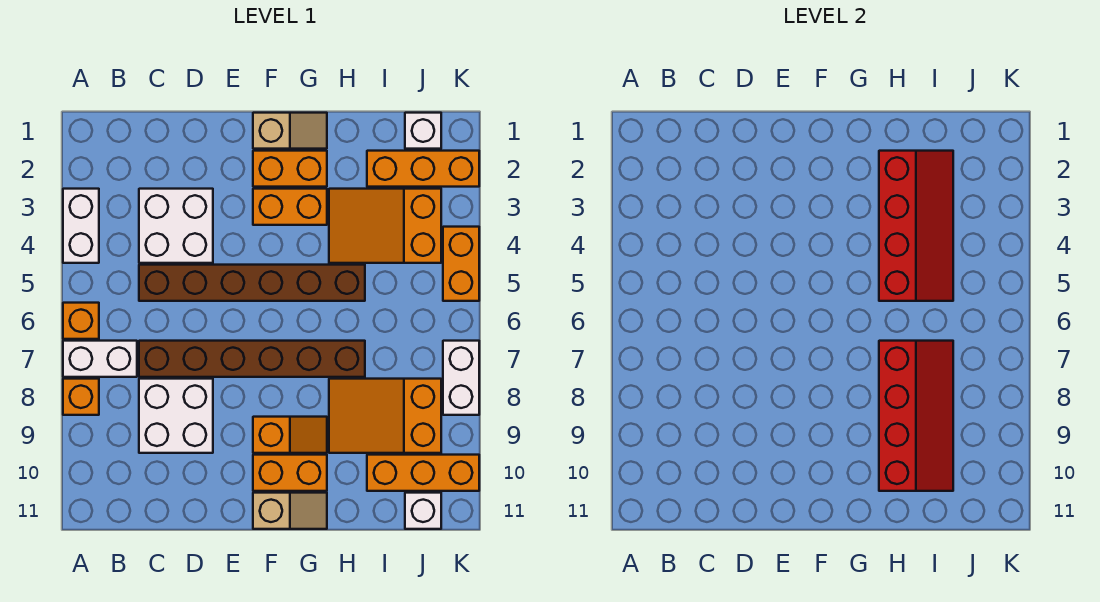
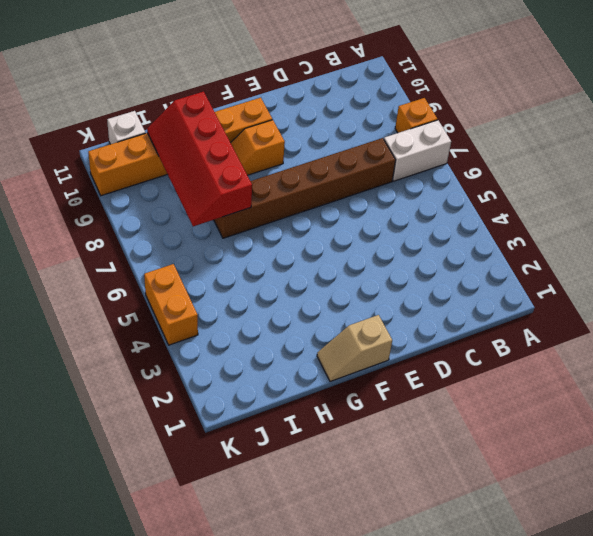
none -> white 1x2 brick [63,189,99,263]
none -> orange 1x1 brick [63,303,99,339]
none -> white 2x2 brick [139,189,213,263]

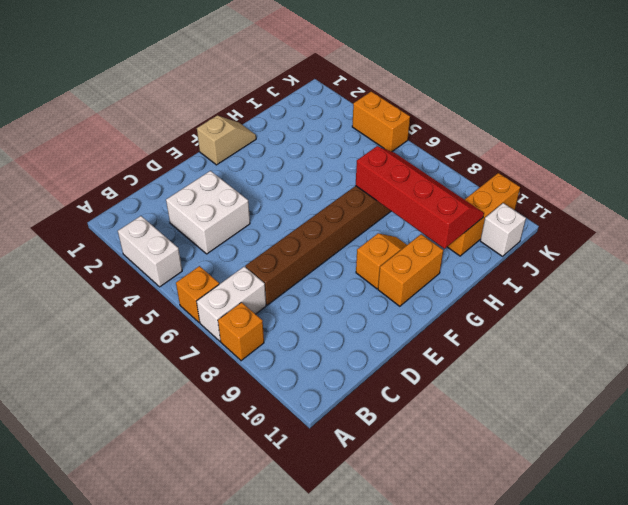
none -> brown 1x6 brick [139,265,365,301]
none -> white 2x2 brick [139,379,213,453]
none -> orange 1x2 brick [253,151,327,187]

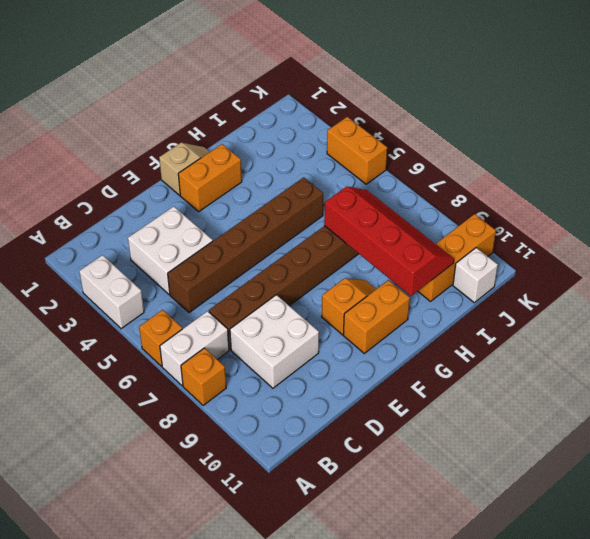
none -> orange 1x2 brick [253,189,327,225]
none -> tan 1x2 slope [253,493,327,529]
none -> orange 2x3 slope [329,189,441,263]

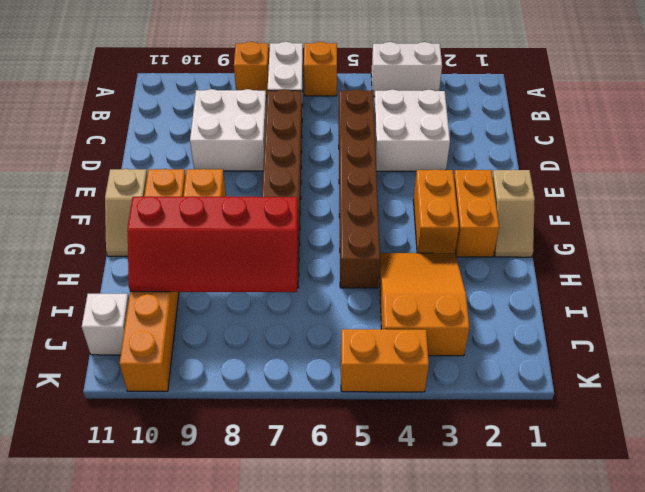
none -> orange 2x3 slope [329,379,441,453]
none -> orange 1x3 brick [367,151,479,187]
none -> white 1x1 brick [405,113,441,149]

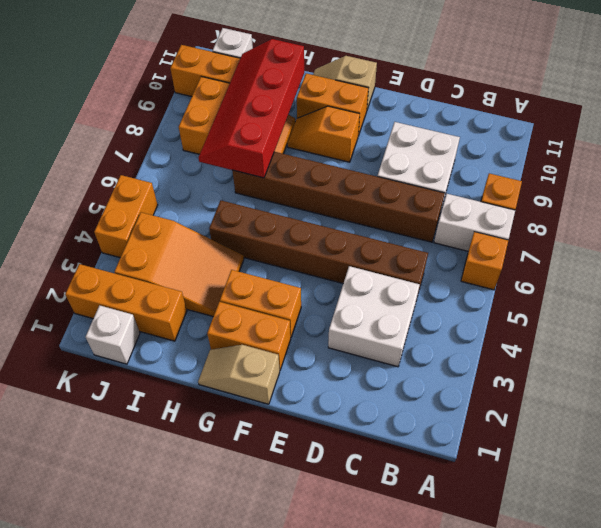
none -> white 1x2 brick [63,189,99,263]
none -> white 1x2 brick [443,341,479,415]
none -> red 2x4 slope [879,151,953,301]

